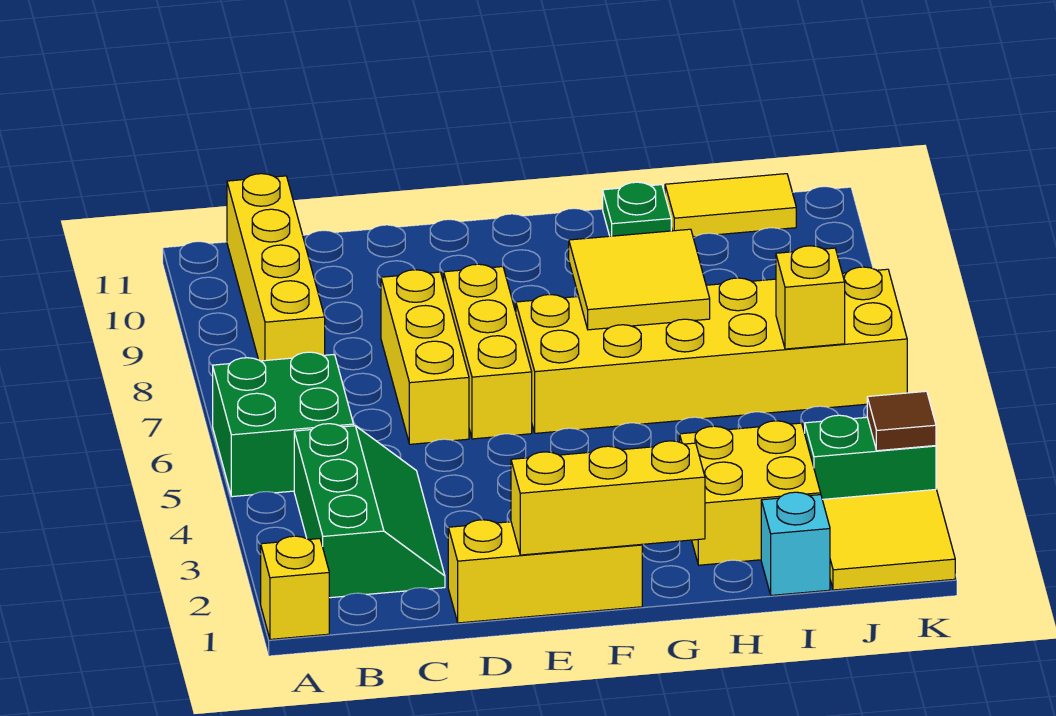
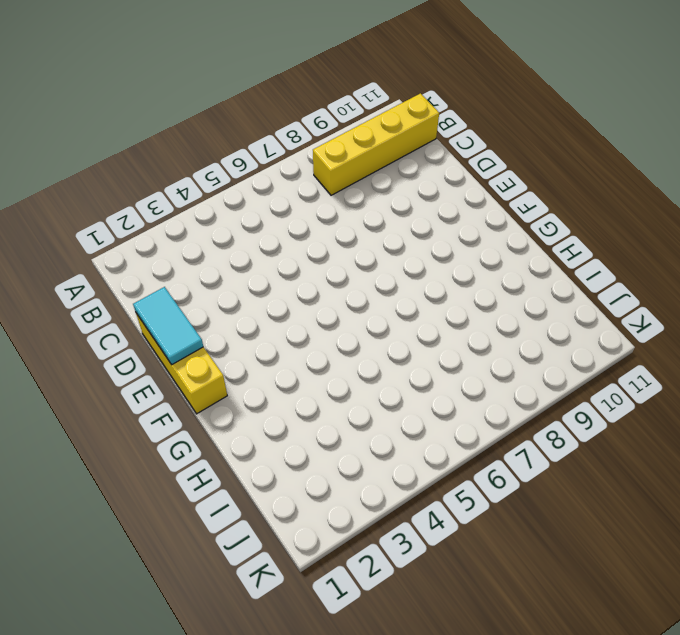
cyan 1x2 tile [133,287,203,365] -> yellow 1x3 brick [511,441,705,555]
none -> yellow 1x1 brick [261,536,329,639]
none -> green 2x2 brick [213,352,354,497]
none -> green 2x3 slope [294,424,445,598]

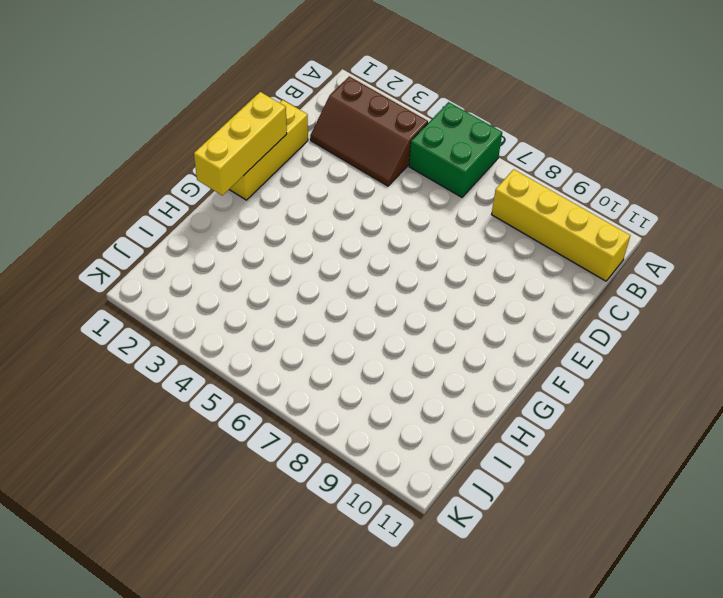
brown 2x3 slope [310,76,428,186] -> green 2x3 slope [294,424,445,598]
none -> yellow 1x1 brick [261,536,329,639]
none -> yellow 1x3 brick [381,270,469,444]
none -> yellow 1x3 brick [444,264,532,439]

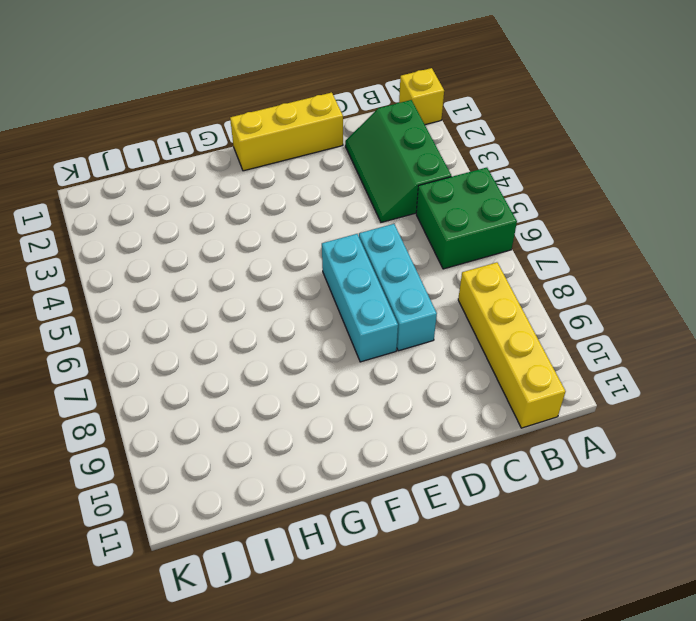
cyan 1x3 brick [359,224,437,351] -> yellow 1x3 brick [381,270,469,444]
cyan 1x3 brick [322,234,398,362] -> yellow 1x3 brick [444,264,532,439]
none -> yellow 2x6 brick [516,267,907,433]
none -> yellow 2x2 brick [680,421,821,565]
none -> green 1x1 plate [603,182,671,236]

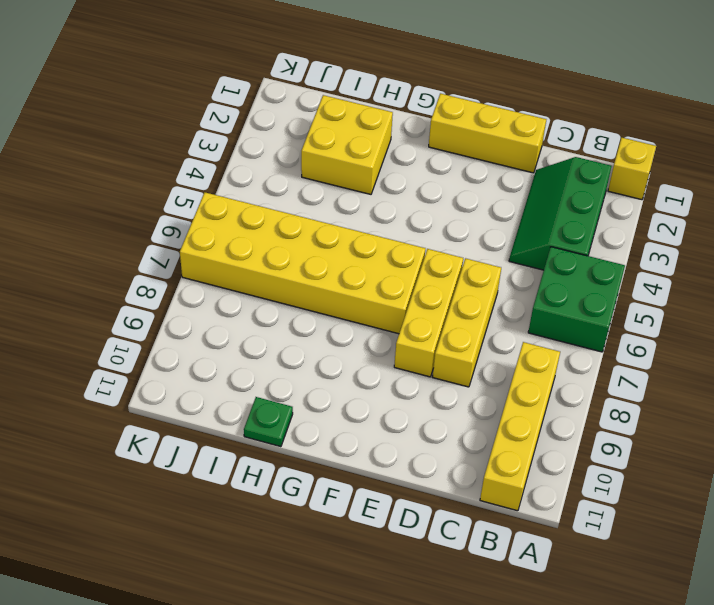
none -> cyan 1x1 brick [761,492,830,595]
none -> yellow 1x2 tile [665,174,796,237]
none -> yellow 2x2 tile [822,490,955,590]

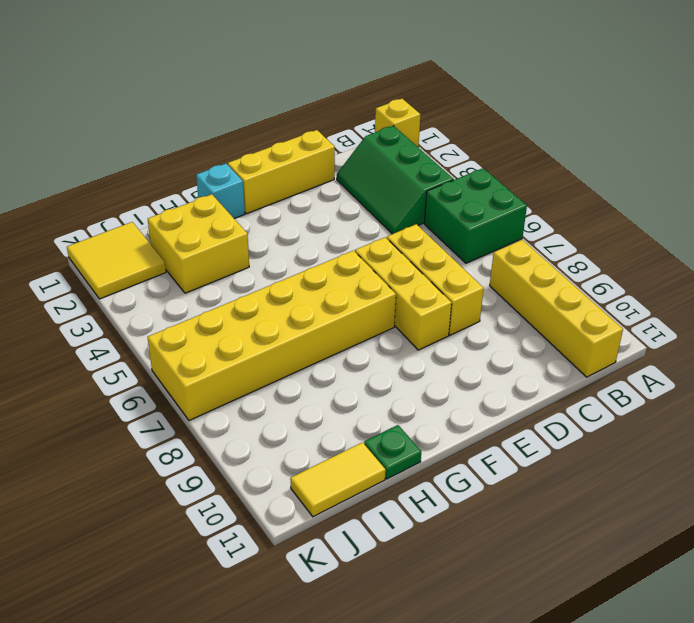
cyan 1x1 brick [196,164,245,219] -> cyan 1x1 brick moved to [761,492,830,595]
none -> green 1x2 brick [805,415,936,499]
none -> yellow 1x3 brick [511,441,705,555]
none -> yellow 2x2 tile [569,229,710,330]

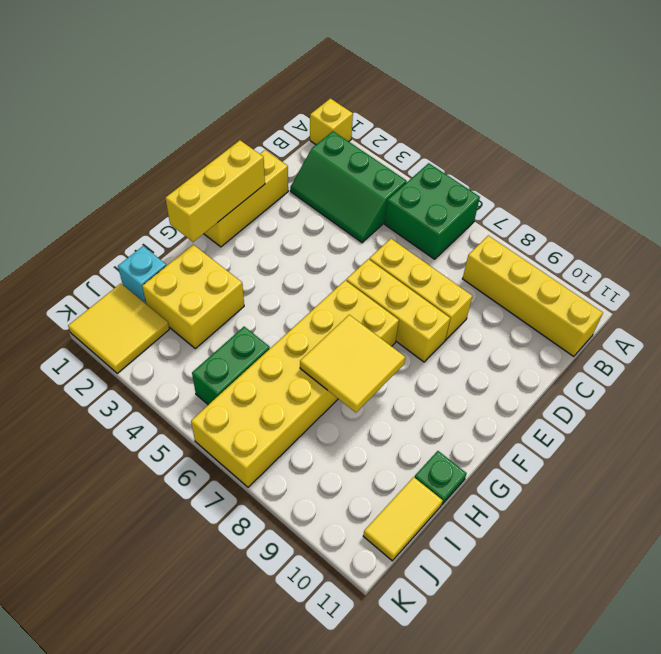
green 1x2 brick [192,327,270,405] -> green 1x2 brick moved to [805,415,936,499]
none -> yellow 1x1 brick [776,246,845,349]
none -> brown 1x1 tile [867,391,936,451]

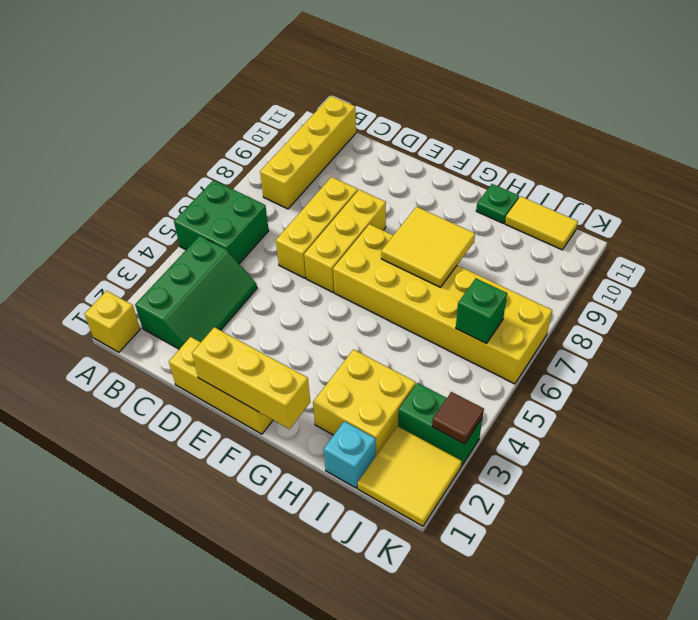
green 1x1 brick [456,279,507,343] -> yellow 1x1 brick [776,246,845,349]

